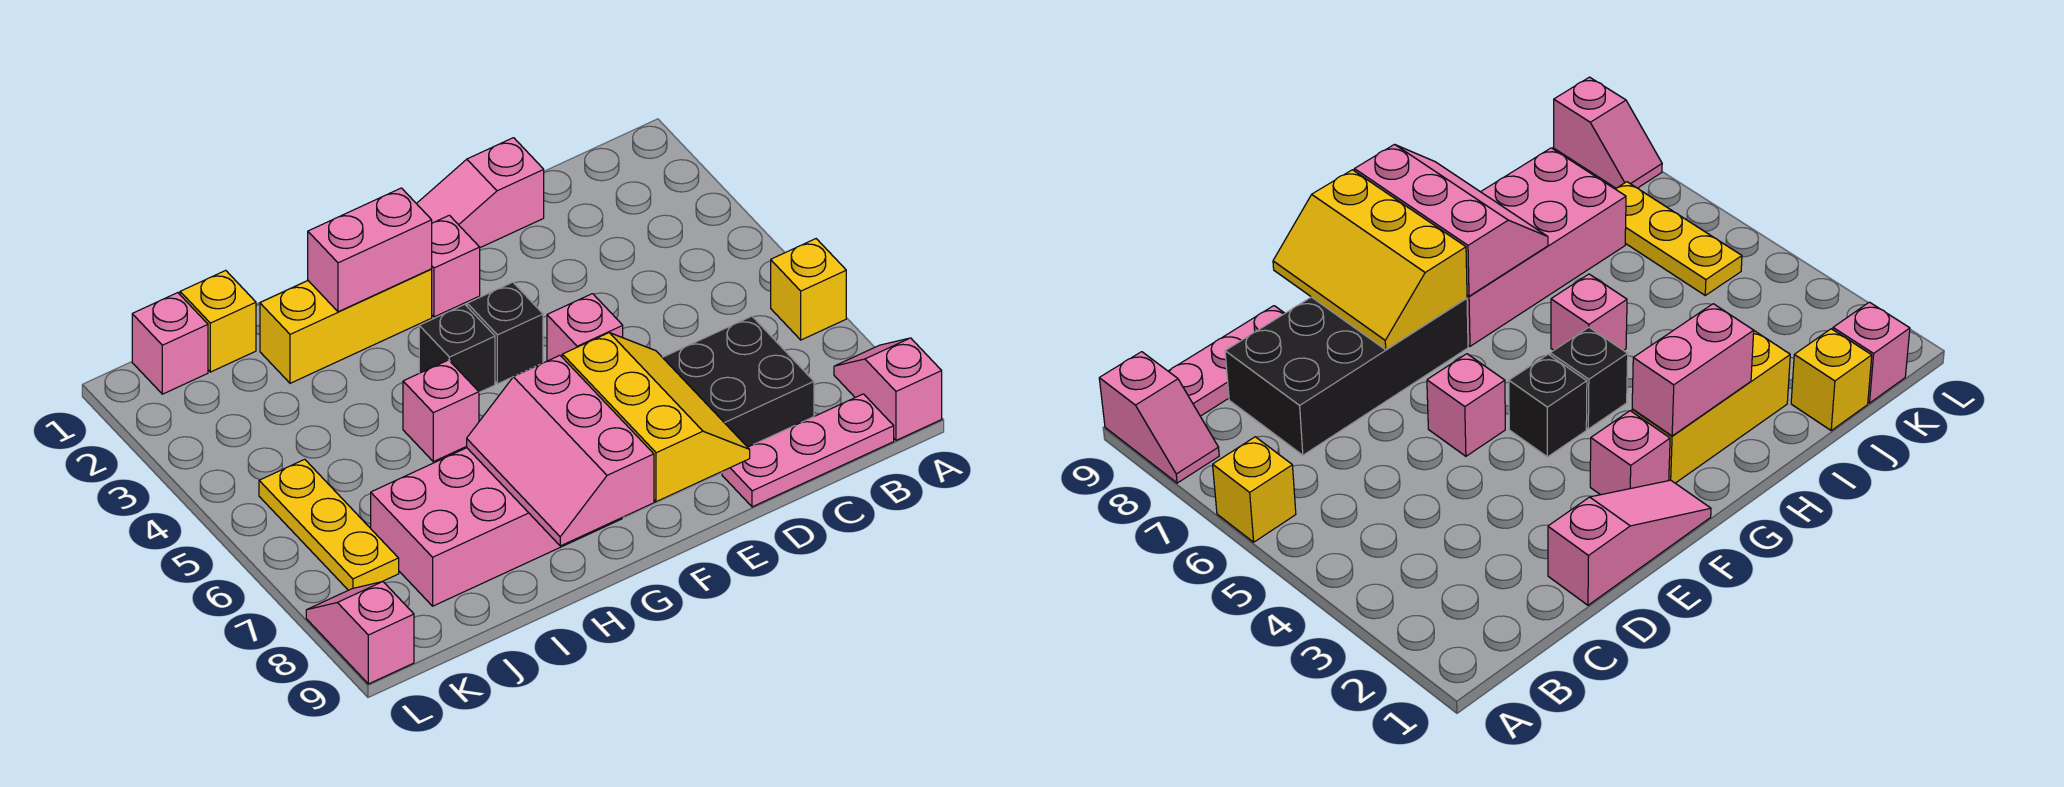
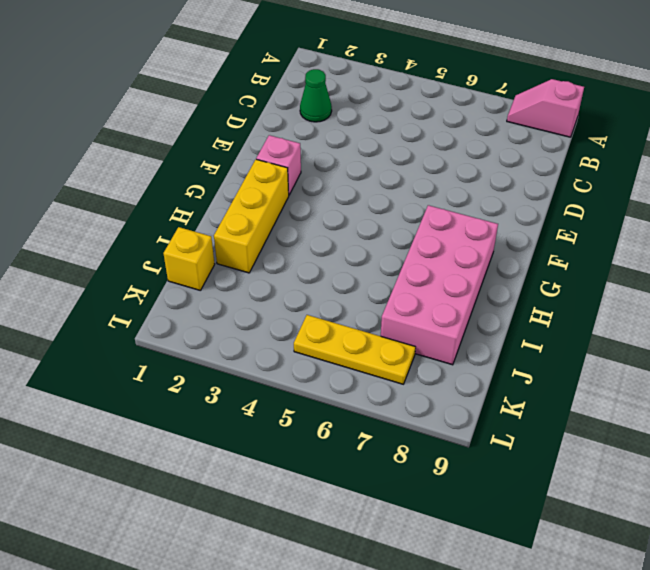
green 1x1 cone [300,69,332,122] -> none
none -> yellow 1x1 brick [771,239,846,340]
none -> pink 1x3 plate [722,394,894,507]
none -> black 2x4 brick [624,316,814,518]

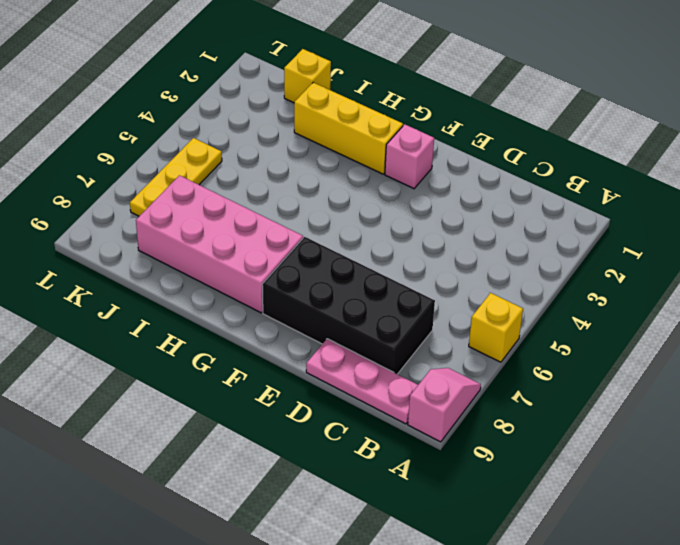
none -> pink 1x3 slope [417,138,544,248]
none -> pink 1x1 brick [547,294,623,361]
none -> black 1x1 brick [467,282,543,384]

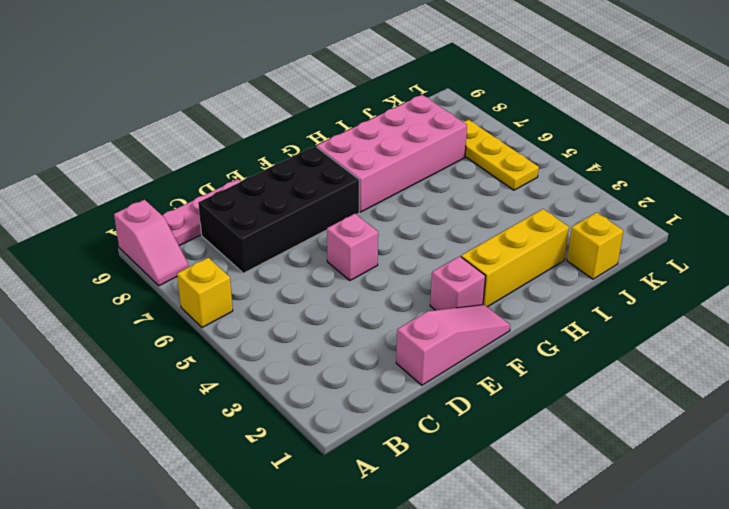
none -> black 1x1 brick [467,282,543,384]
none -> black 1x1 brick [419,304,495,392]
none -> pink 1x1 brick [403,360,479,462]

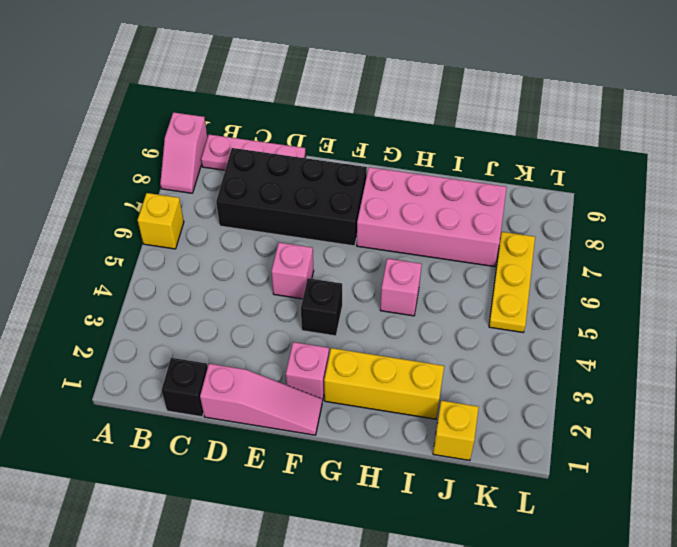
black 1x1 brick [162,358,208,417] -> black 1x1 brick moved to [419,304,495,392]
none -> pink 1x1 brick [132,293,208,394]
none -> pink 1x2 slope [306,582,414,684]
none -> yellow 2x3 slope [562,333,750,502]

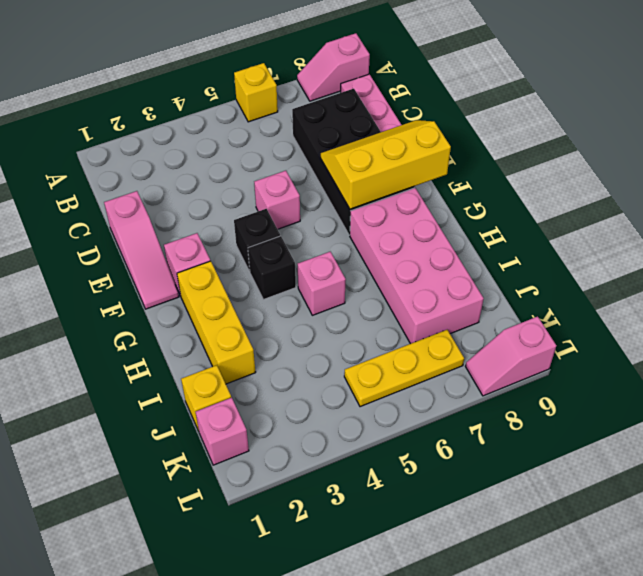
none -> pink 1x2 brick [308,188,432,312]
none -> pink 2x3 slope [467,355,654,546]

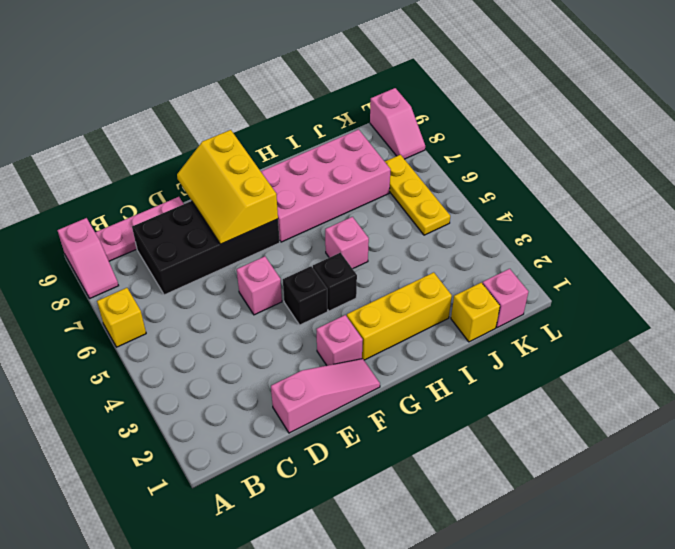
none -> pink 1x2 brick [308,188,432,312]
none -> pink 2x3 slope [467,355,654,546]

